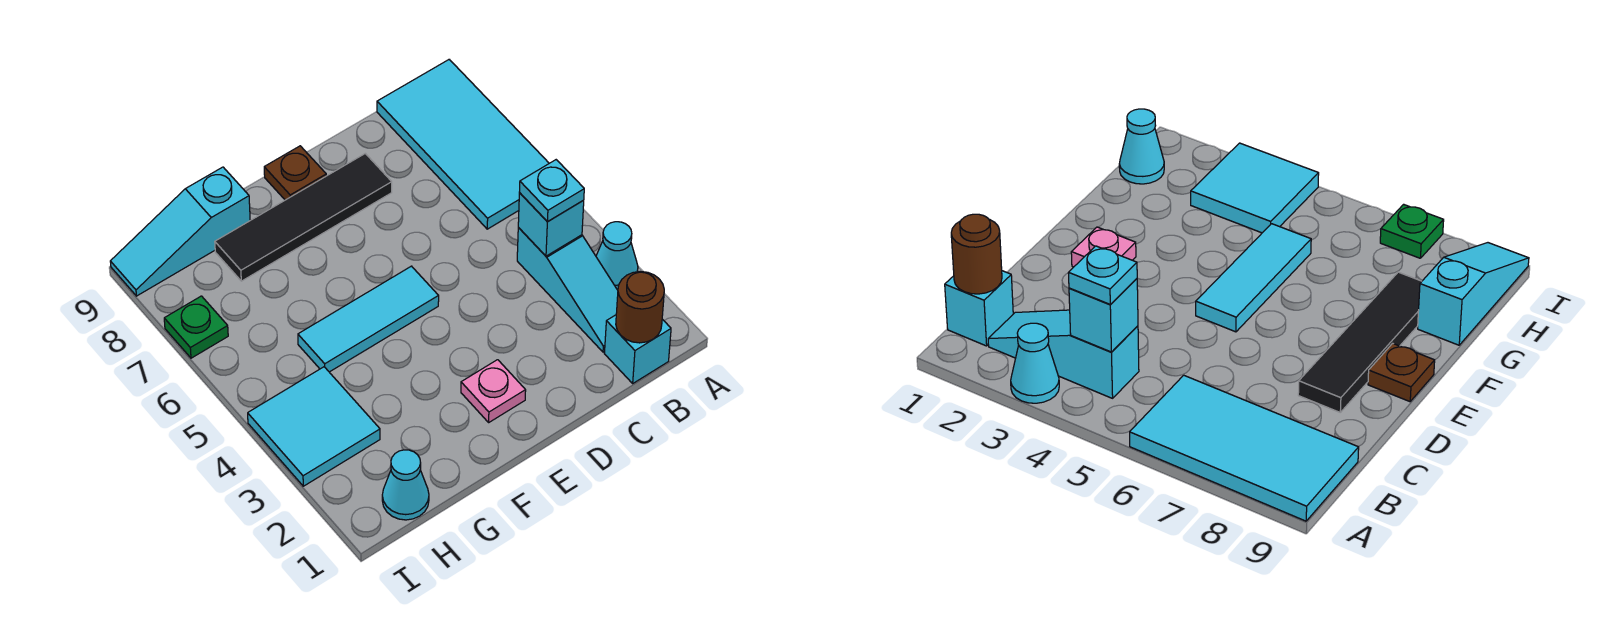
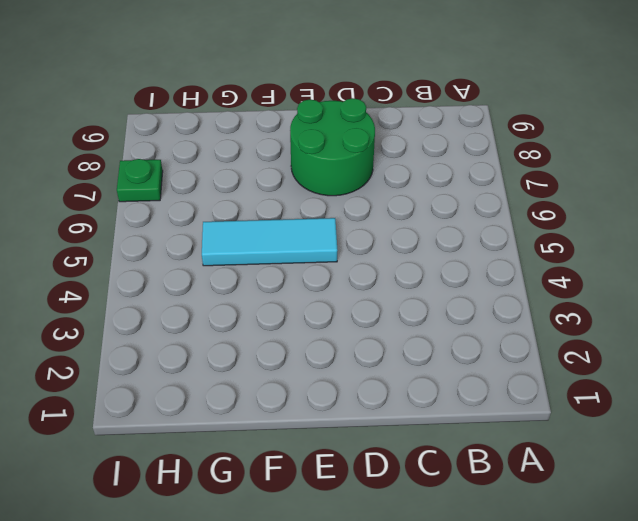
green 2x2 round brick [290,98,375,196] -> black 1x4 tile [215,153,392,281]
none -> cyan 1x1 cone [596,222,638,290]
none -> cyan 2x4 tile [377,60,549,229]
none -> cyan 1x1 brick [604,315,671,383]

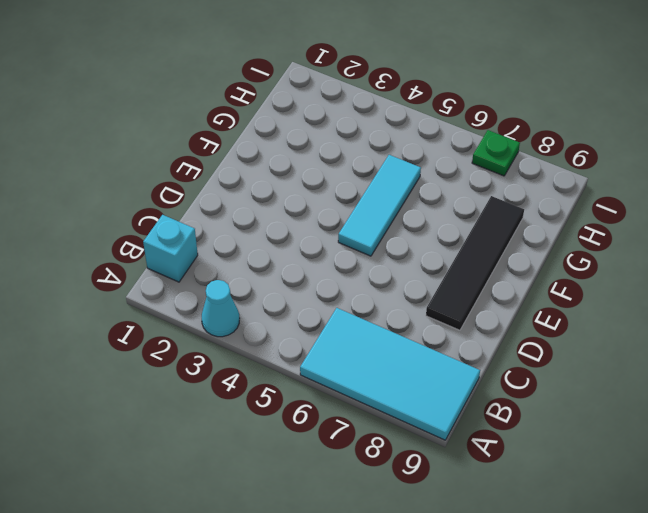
none -> cyan 1x3 slope [517,228,618,352]
none -> pink 1x1 plate [461,360,526,422]
none -> brown 1x1 plate [264,146,326,200]

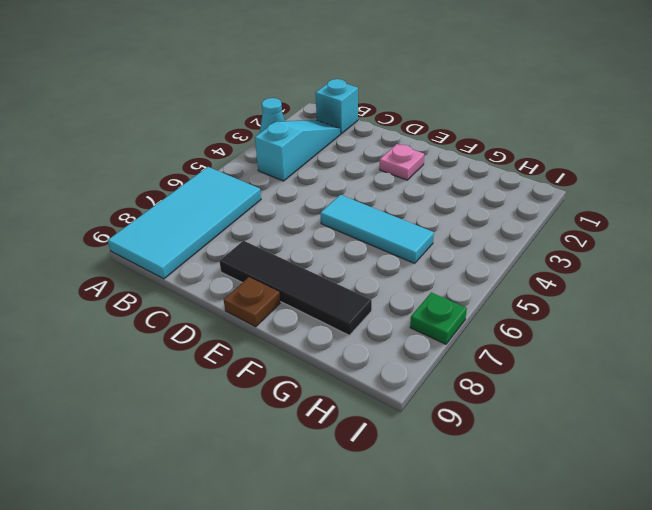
none -> cyan 1x3 slope [110,167,250,296]
none -> cyan 1x1 cone [382,450,429,520]
none -> cyan 2x2 tile [248,367,380,486]

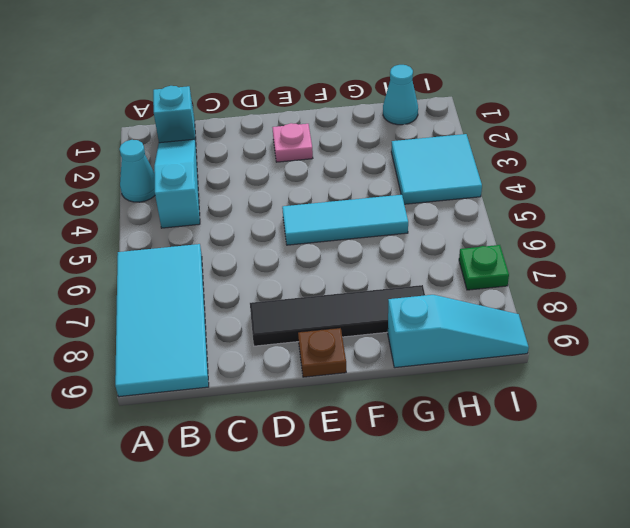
none -> brown 1x1 round brick [616,272,664,343]
none -> cyan 1x1 brick [518,193,584,256]
none -> cyan 1x1 plate [520,160,584,222]

